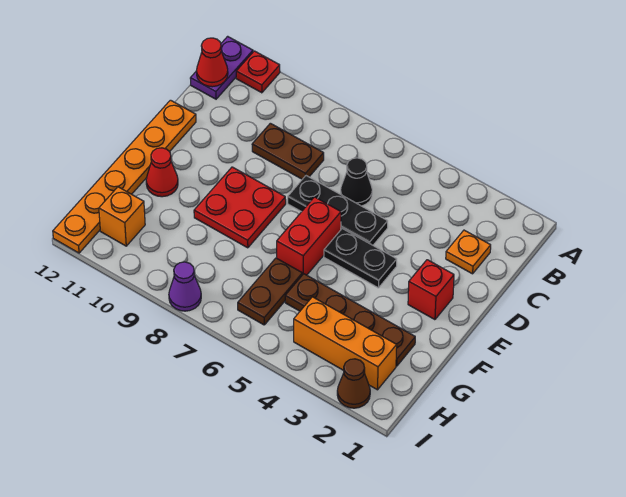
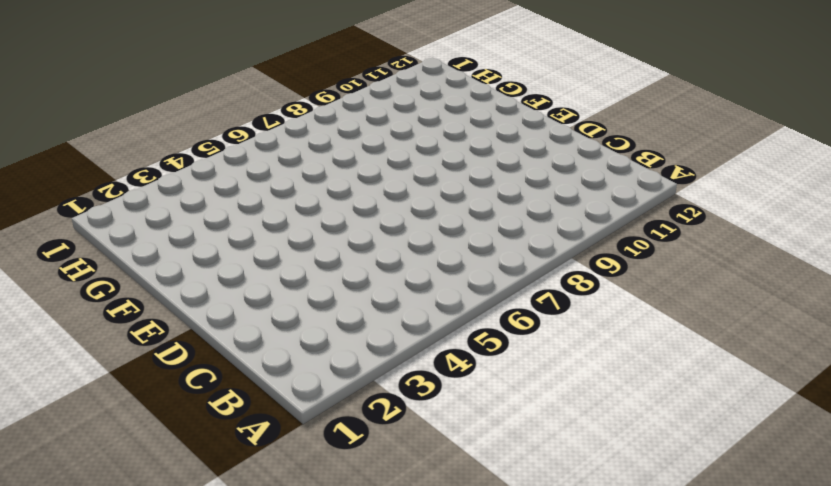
none -> red 1x1 plate [236,51,280,93]
none -> purple 1x2 plate [190,36,253,99]
none -> orange 1x1 plate [446,230,491,274]

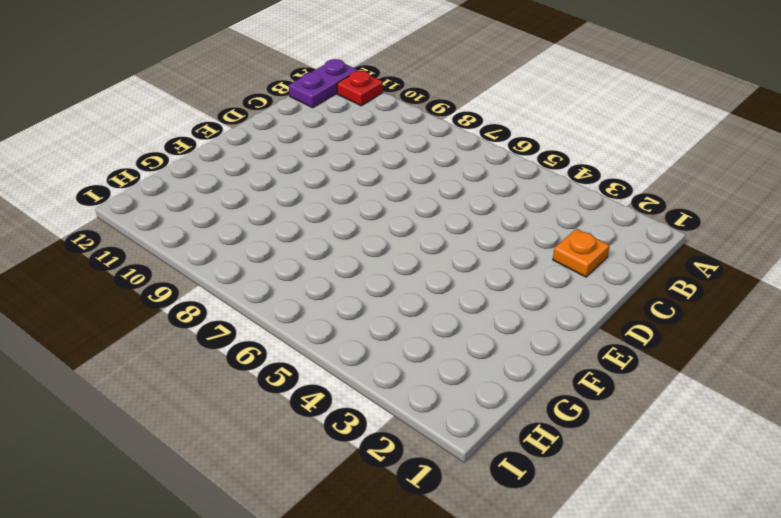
none -> black 1x1 cone [341,158,372,206]
none -> brown 1x2 plate [252,123,324,179]
none -> black 1x3 plate [288,176,388,245]

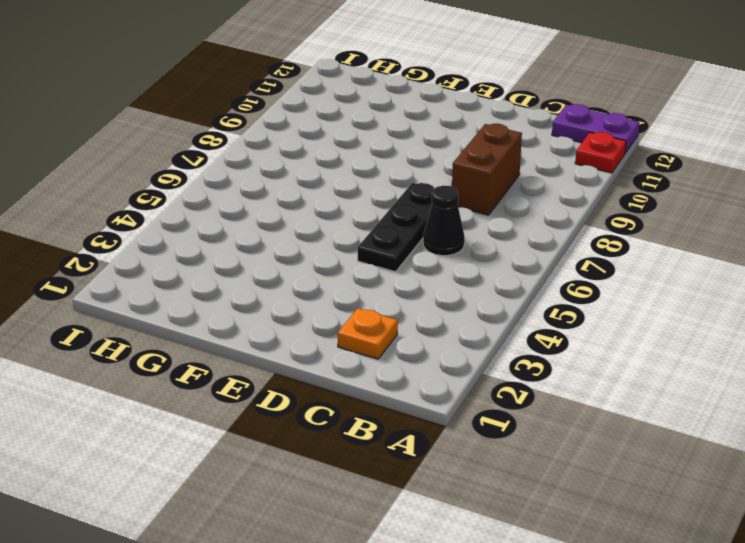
brown 1x2 brick [452,124,522,215] -> brown 1x2 plate [252,123,324,179]
none -> orange 1x6 plate [53,100,196,253]
none -> red 1x1 brick [408,260,454,320]
none -> black 1x2 plate [324,228,397,288]

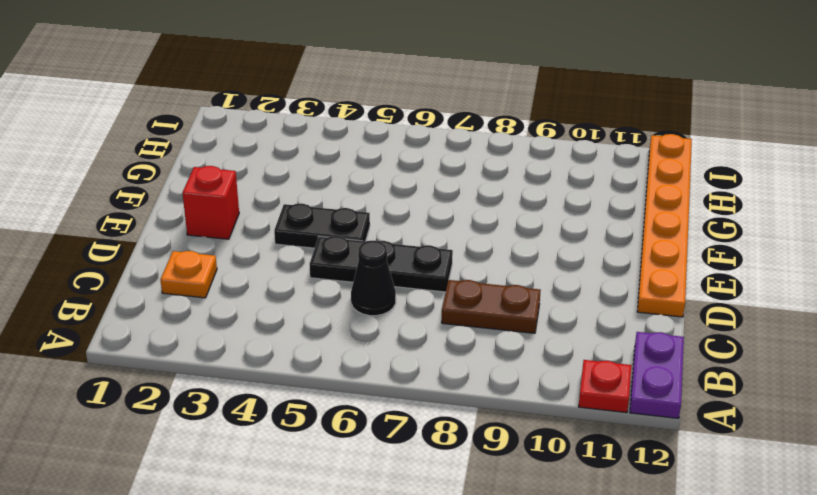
none -> red 1x2 brick [277,197,341,275]
none -> red 2x2 plate [194,167,286,248]
none -> red 1x1 cone [146,148,178,197]

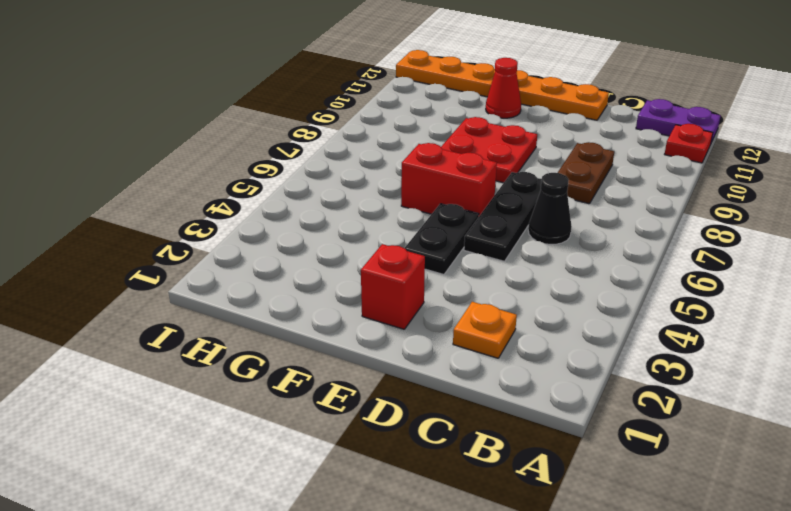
none -> brown 1x4 plate [285,274,415,366]
none -> brown 1x2 plate [238,258,302,325]
none -> orange 1x3 brick [294,297,397,390]

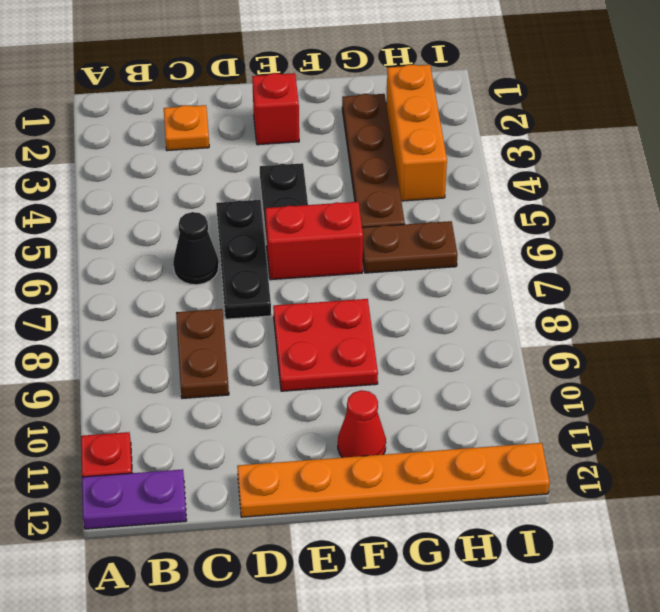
none -> orange 1x1 brick [99,187,145,246]
none -> brown 1x1 cone [337,359,370,408]
none -> purple 1x1 cone [169,262,201,311]

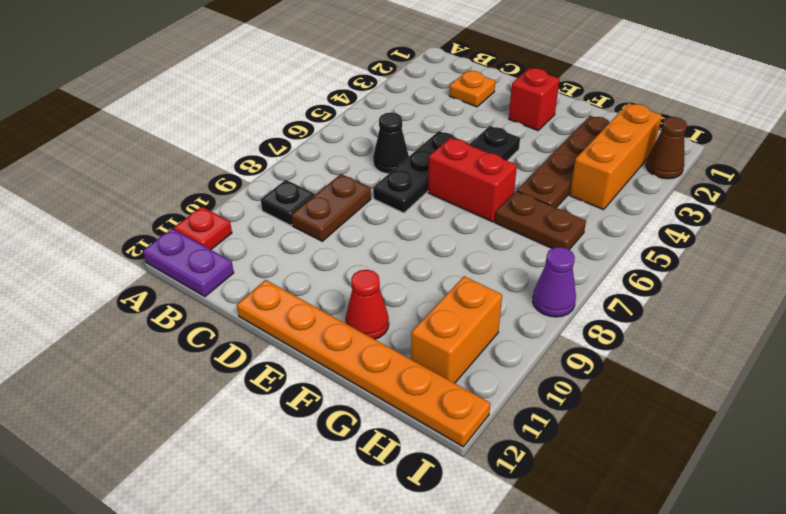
black 1x1 plate [261,180,315,225] -> none
orange 1x2 brick [411,276,502,383] -> orange 1x1 brick [99,187,145,246]
none -> red 2x2 plate [194,167,286,248]
none -> red 1x1 cone [196,38,228,87]

